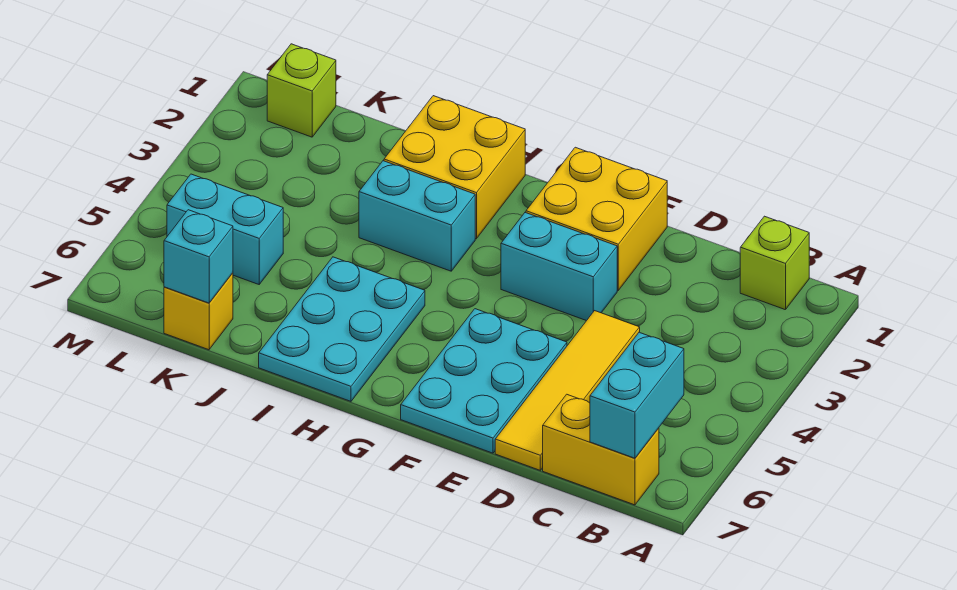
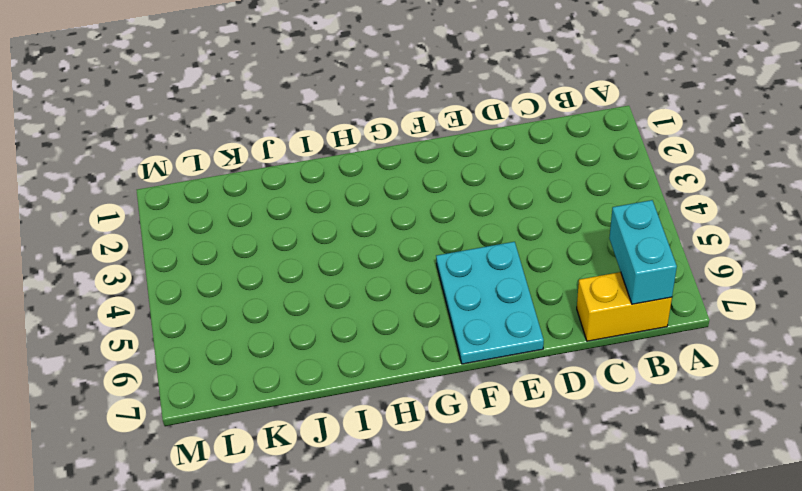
none -> lime 1x1 brick [740,216,809,310]
none -> yellow 1x4 tile [495,311,640,470]
none -> yellow 2x2 brick [526,147,667,290]

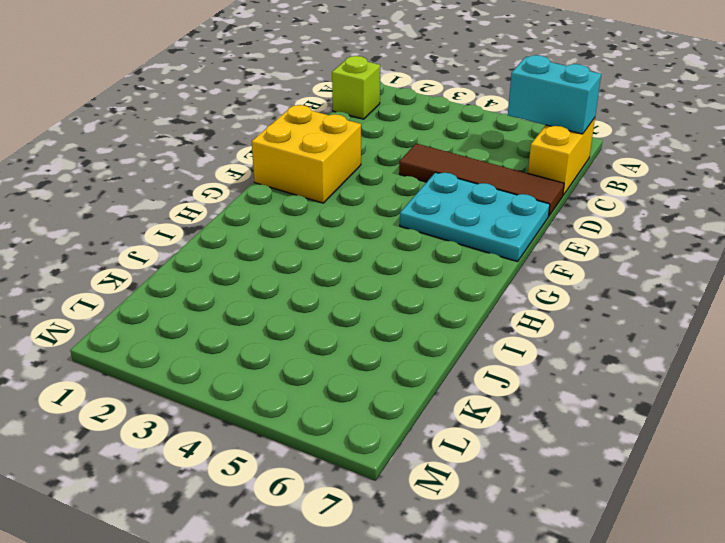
brown 1x4 tile [399,144,564,216] -> yellow 1x4 tile [495,311,640,470]
none -> cyan 1x2 brick [501,213,617,321]
none -> yellow 2x2 brick [384,96,525,239]
none -> cyan 1x2 brick [359,161,475,271]

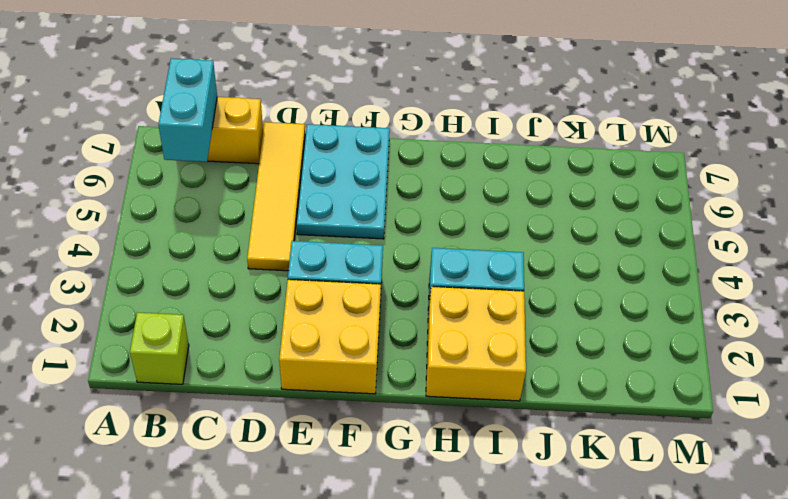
none -> cyan 2x3 plate [259,257,425,401]
none -> cyan 1x2 brick [167,174,283,284]
none -> yellow 1x1 brick [164,273,233,350]

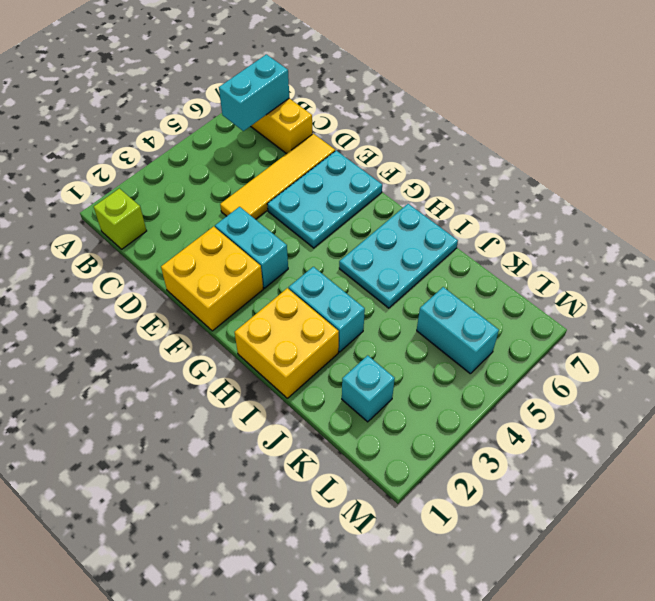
cyan 1x1 brick [342,355,395,422] -> cyan 1x1 brick moved to [164,210,233,303]
none -> yellow 1x1 brick [164,273,233,350]
none -> lime 1x1 brick [267,44,336,137]

